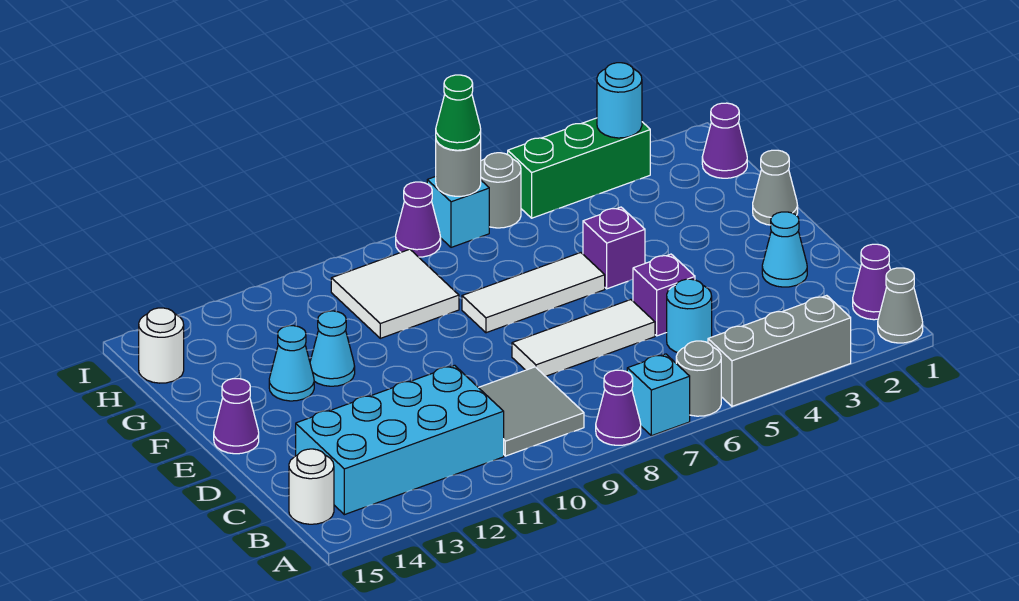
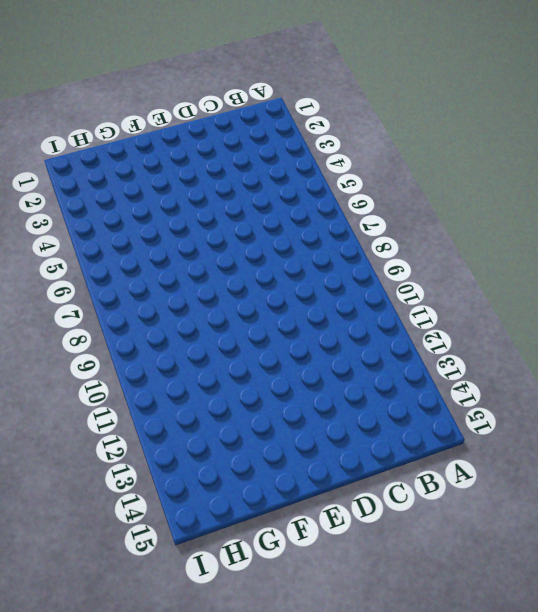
none -> grey 1x1 cone [878,268,923,343]
none -> grey 1x3 brick [708,295,851,406]
none -> grey 1x1 round brick [676,341,721,416]

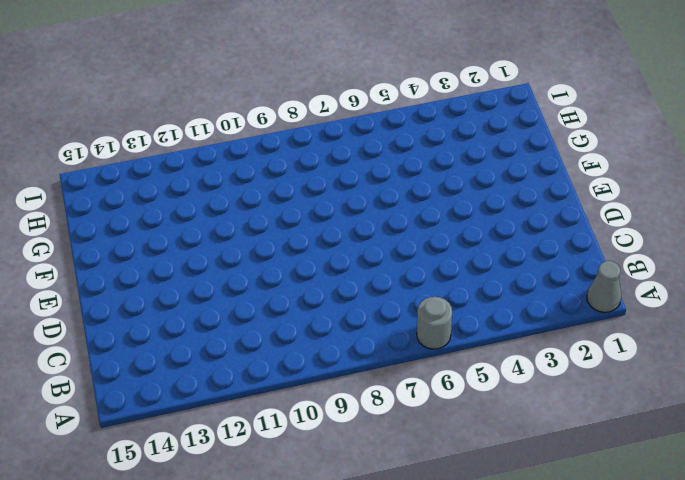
none -> grey 1x3 brick [708,295,851,406]
none -> cyan 1x1 brick [627,354,690,436]
none -> purple 1x1 cone [596,370,641,445]

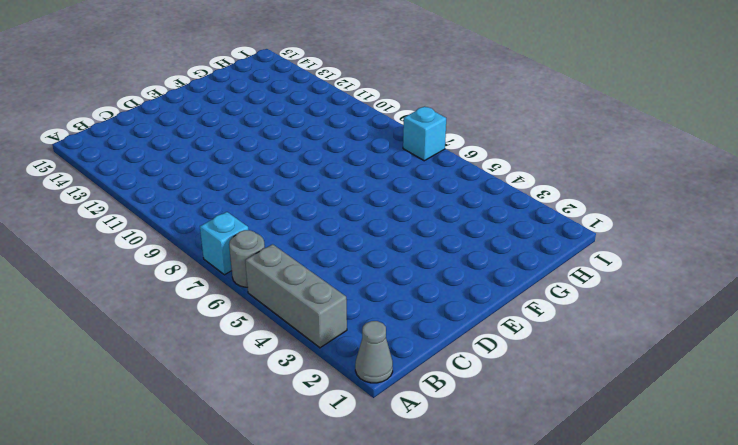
none -> purple 1x1 cone [596,370,641,445]
none -> purple 1x1 cone [853,244,890,320]
none -> grey 2x2 tile [478,367,584,456]

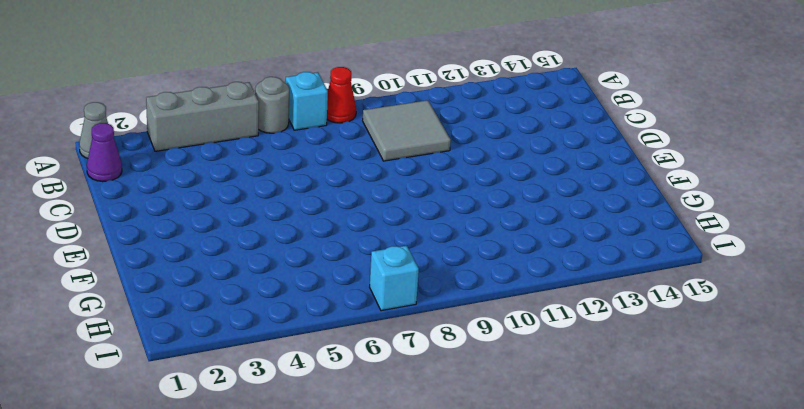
red 1x1 cone [327,67,356,123] -> purple 1x1 cone [596,370,641,445]
none -> cyan 2x4 brick [296,365,504,515]
none -> white 1x1 round brick [289,449,334,524]
none -> cyan 1x1 round brick [667,279,712,353]

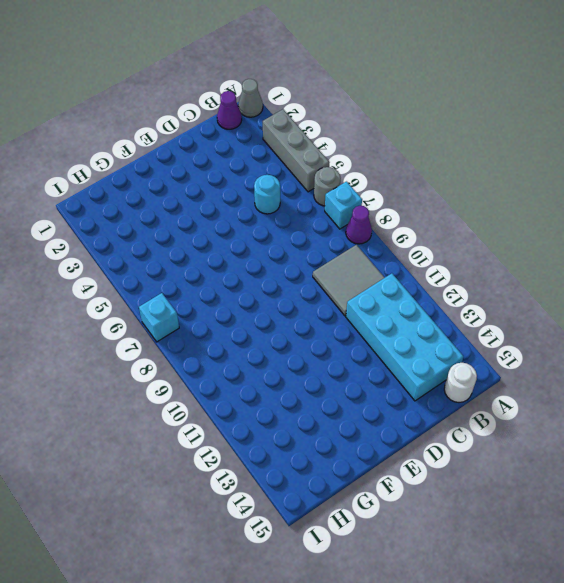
none -> cyan 1x1 cone [762,212,807,287]
none -> purple 1x1 brick [633,254,695,336]
none -> white 1x3 tile [512,300,655,376]

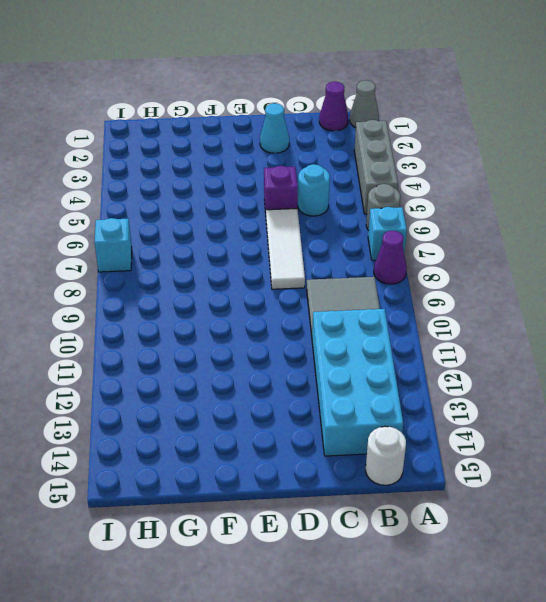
none -> purple 1x1 cone [214,379,259,454]
none -> grey 1x1 cone [753,150,798,225]
none -> purple 1x1 brick [583,207,645,289]

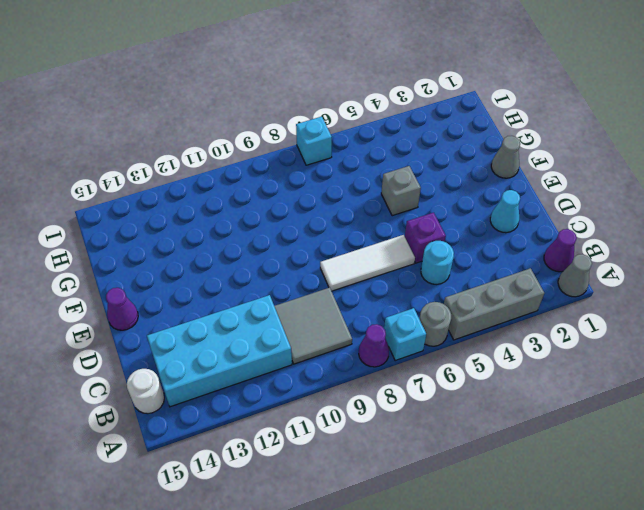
grey 1x1 brick [381,166,421,216] -> purple 1x1 brick [583,207,645,289]
none -> white 1x3 tile [462,253,605,333]
none -> cyan 1x1 cone [310,311,355,386]
none -> cyan 1x1 cone [269,326,314,401]

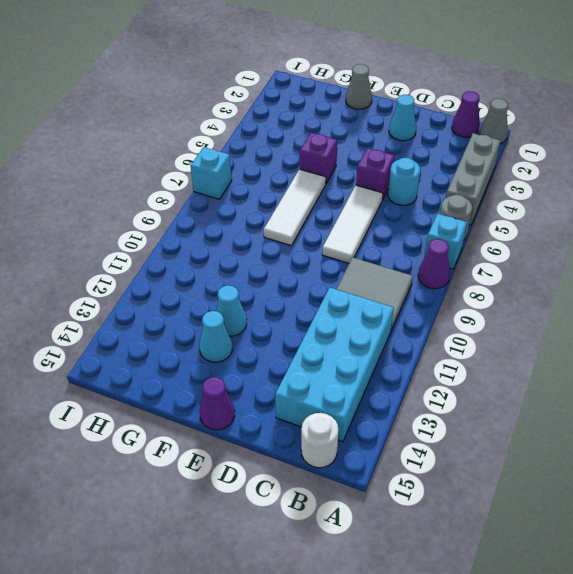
none -> white 2x2 tile [331,249,459,338]
none -> purple 1x1 cone [702,103,747,178]
none -> white 1x1 round brick [139,308,184,383]

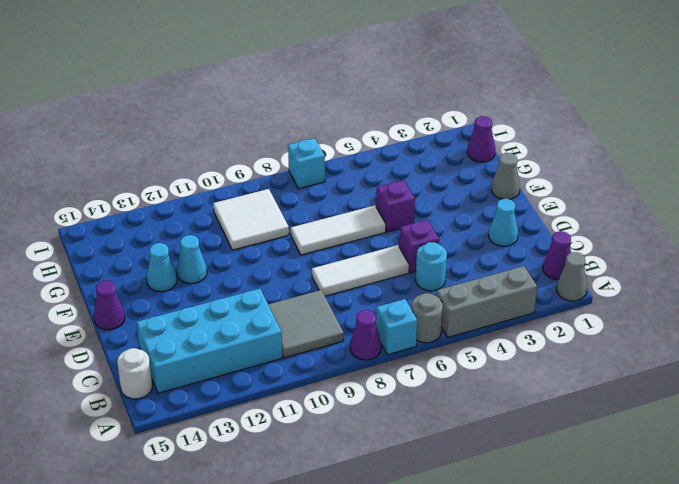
none -> white 1x1 round brick [139,308,184,383]
none -> green 1x3 brick [508,118,650,218]
none -> grey 1x1 round brick [481,153,521,228]

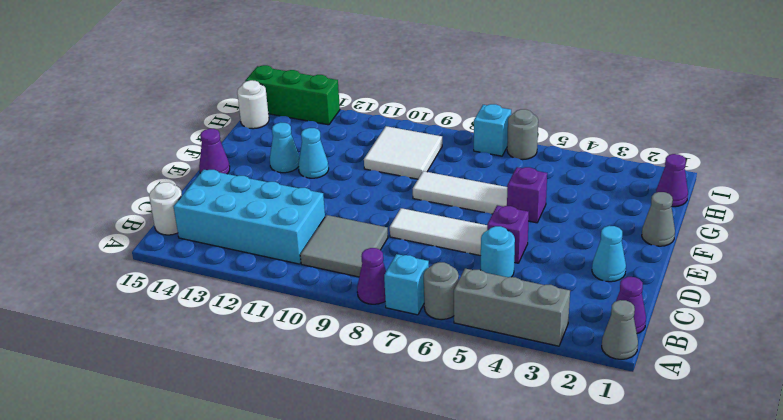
green 1x3 brick [245,65,340,125] -> green 1x3 brick moved to [508,118,650,218]
none -> purple 1x1 cone [396,182,441,257]
none -> cyan 1x1 round brick [597,63,642,138]
none -> grey 1x1 round brick [436,140,481,196]

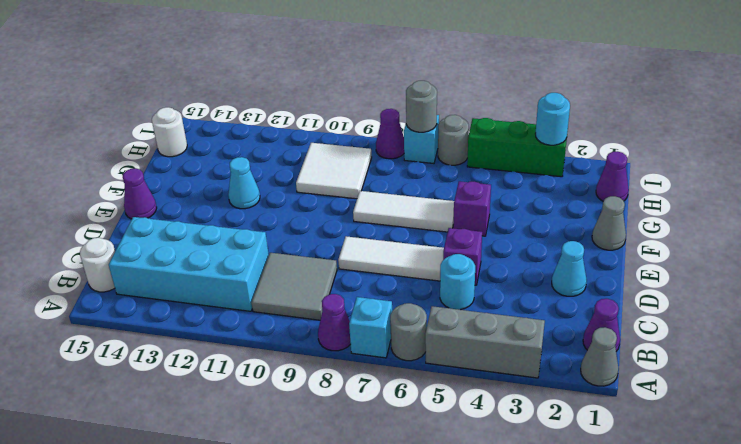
none -> cyan 1x1 cone [269,326,314,401]
none -> green 1x1 cone [436,75,481,150]

